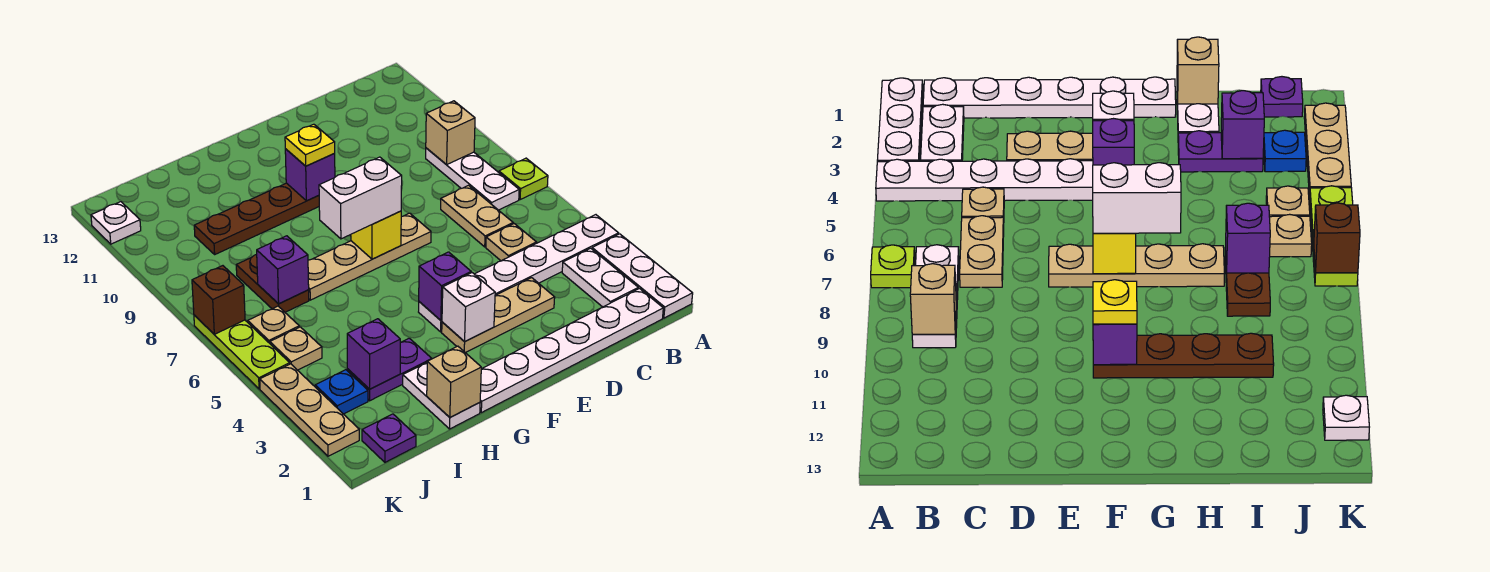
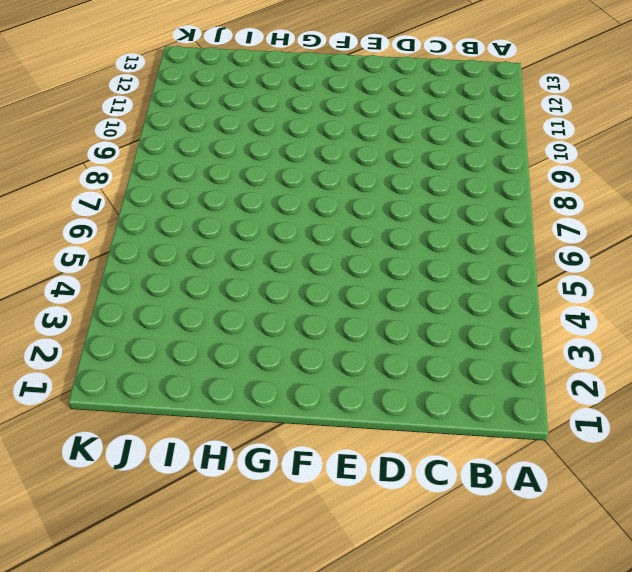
none -> white 1x3 plate [592,234,693,318]
none -> white 1x6 plate [419,215,619,332]
none -> lime 1x1 plate [499,158,548,200]
none -> white 1x6 plate [480,289,663,413]

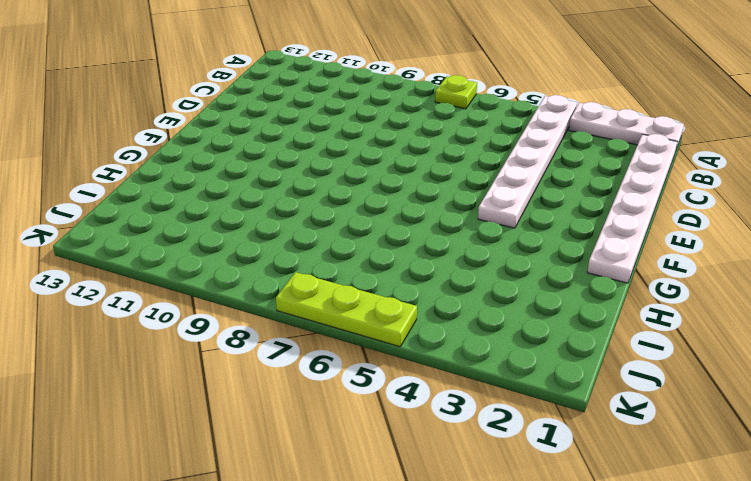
none -> white 1x2 plate [562,248,638,307]
none -> white 1x3 plate [426,148,519,210]
none -> tan 1x1 plate [486,224,537,261]
none -> tan 1x2 plate [441,185,513,247]

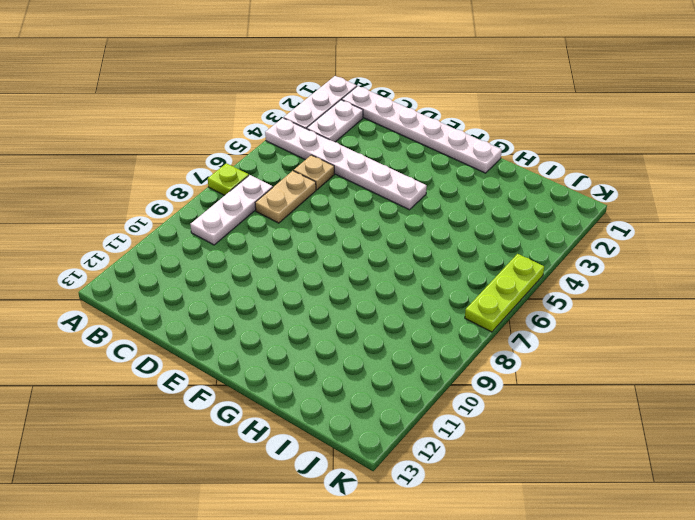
none -> tan 1x3 plate [442,278,555,353]
none -> tan 1x4 plate [308,213,431,300]
none -> brown 1x4 plate [194,183,319,254]
none -> white 1x2 plate [403,363,480,429]

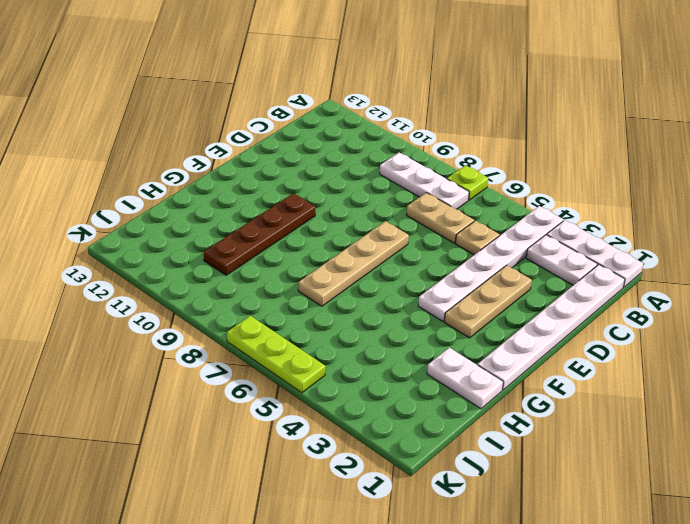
none -> purple 1x2 plate [347,338,432,401]
none -> brown 1x2 plate [236,255,309,312]
none -> purple 1x1 plate [362,414,416,462]
none -> blue 1x1 plate [315,370,368,414]

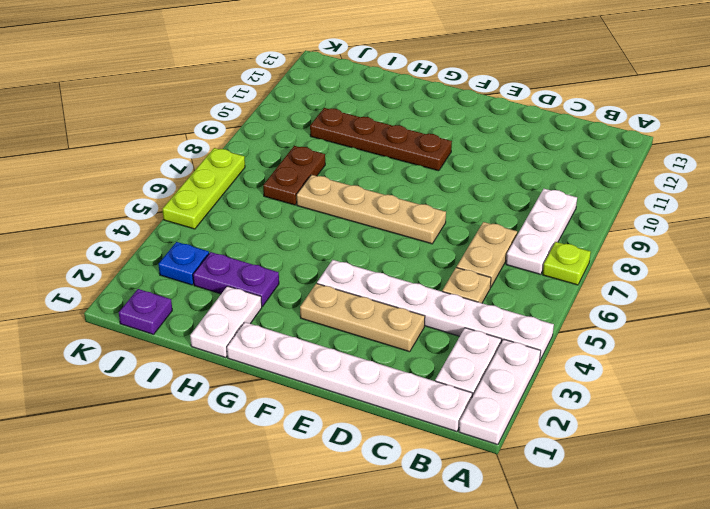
none -> tan 1x1 plate [270,327,322,370]
none -> tan 1x1 plate [248,306,299,343]
none -> tan 1x3 plate [260,364,359,456]
none -> white 1x1 plate [91,202,141,244]

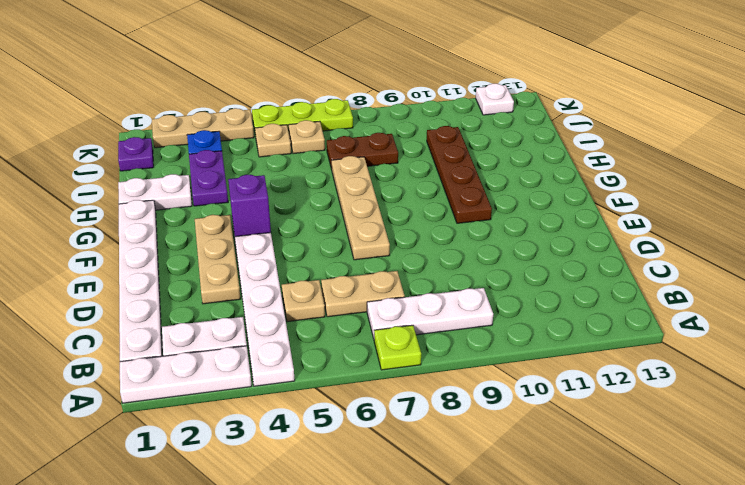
none -> tan 1x1 brick [426,101,475,165]
none -> white 1x1 brick [442,273,495,342]
none -> yellow 1x1 brick [351,211,401,259]
none -> purple 1x1 brick [285,149,335,201]

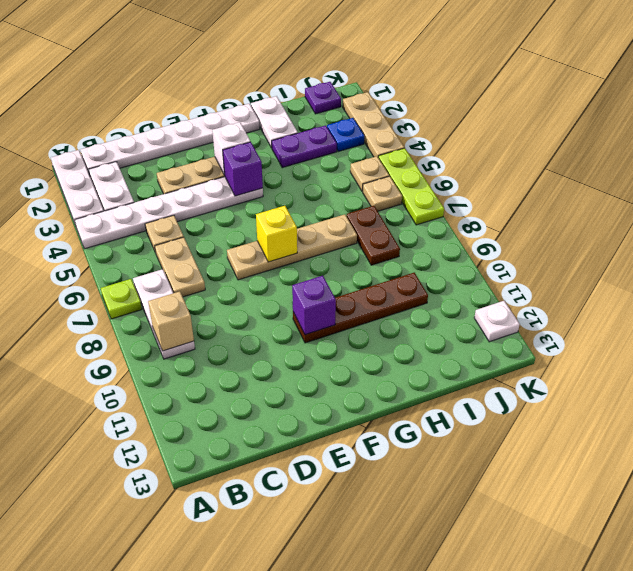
none -> tan 1x1 brick [427,346,481,417]
none -> purple 1x1 brick [347,319,400,389]
none -> purple 1x1 brick [257,236,309,304]
none -> brown 1x1 brick [192,266,245,334]

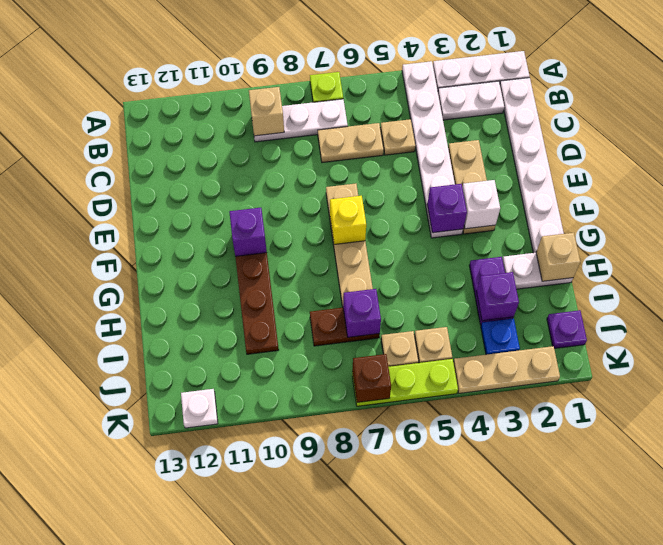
none -> white 1x2 brick [319,157,402,239]
none -> yellow 1x1 plate [285,124,335,166]

